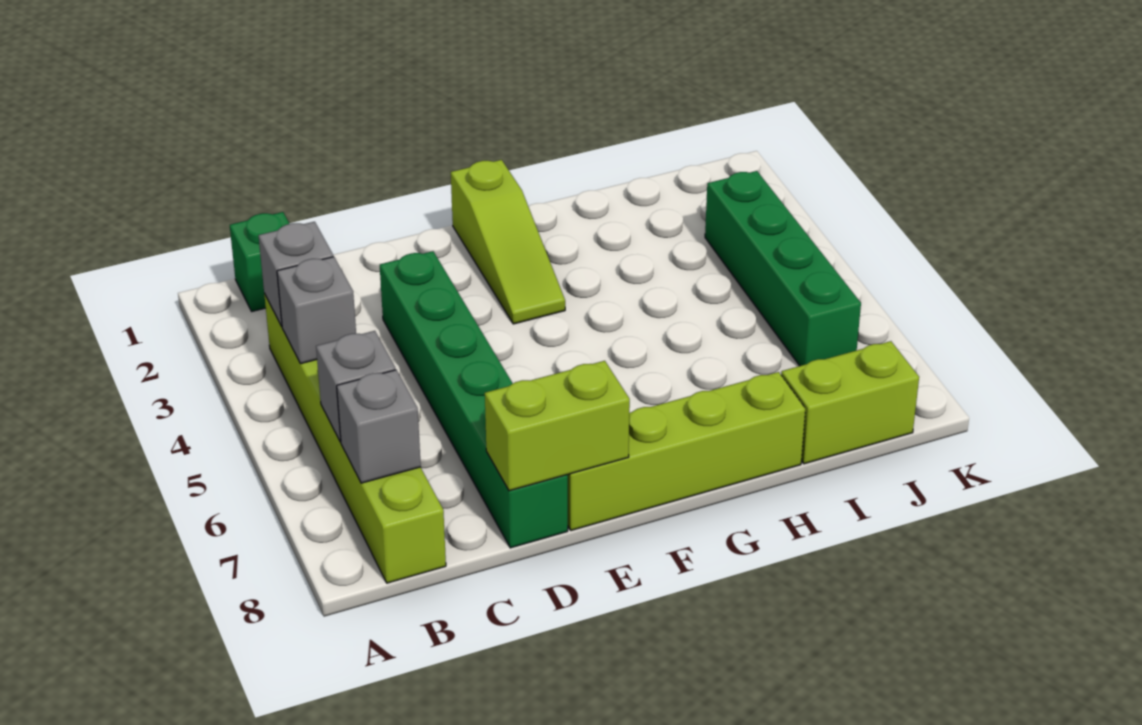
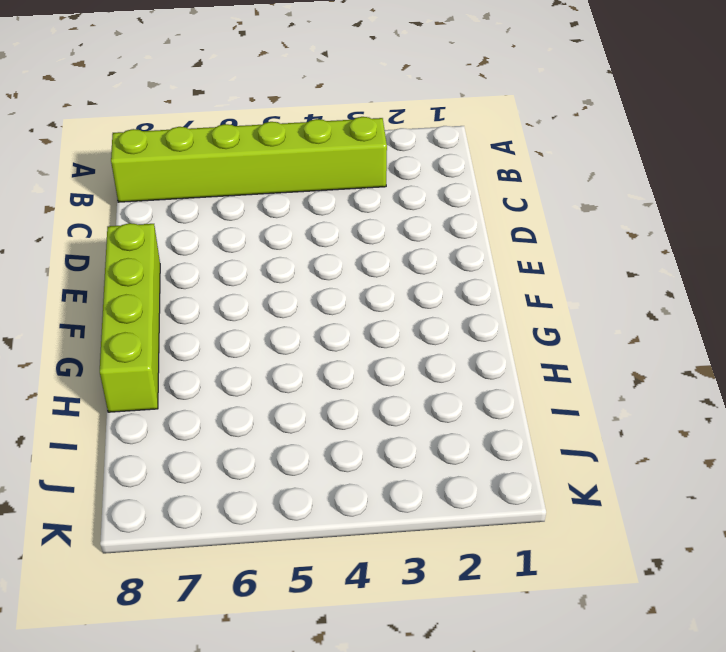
none -> green 1x1 brick [230,212,289,311]
none -> green 1x6 brick [380,251,568,548]
none -> lime 1x3 slope [451,160,565,324]

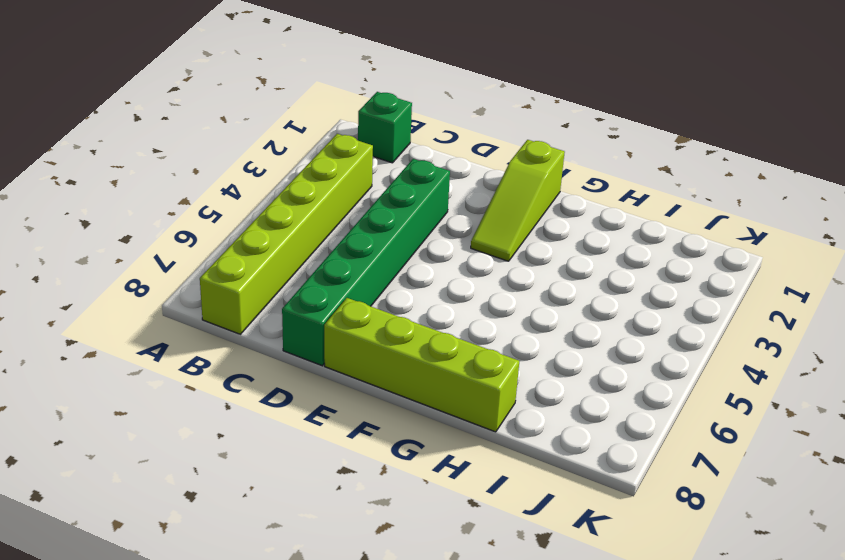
none -> lime 1x2 brick [781,341,919,464]
none -> green 1x4 brick [705,171,861,366]
none -> grey 1x1 brick [259,222,333,327]

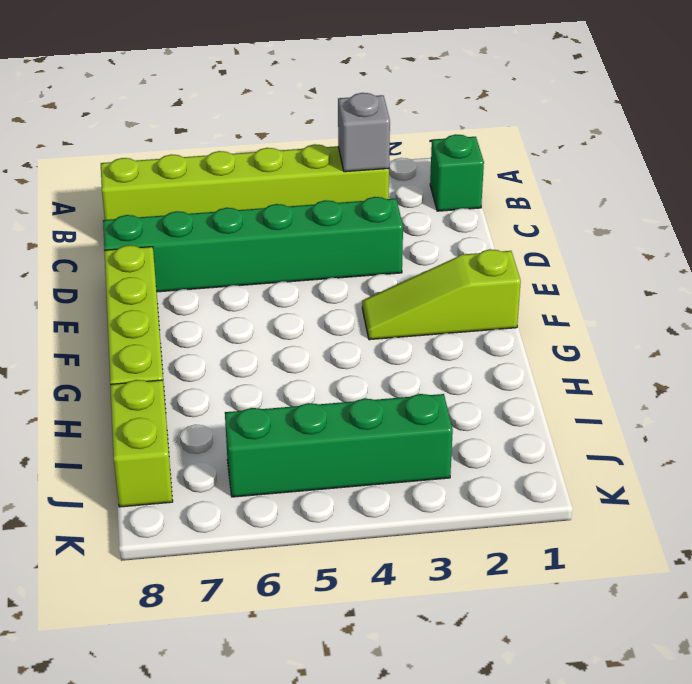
none -> grey 1x1 brick [277,257,356,364]
none -> grey 1x1 brick [316,331,396,442]
none -> grey 1x1 brick [337,370,421,483]

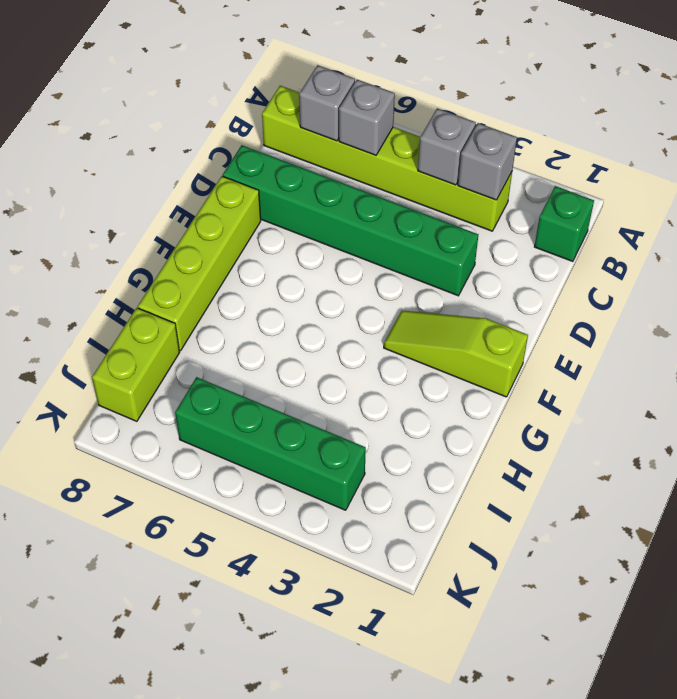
none -> lime 1x2 brick [485,361,630,491]

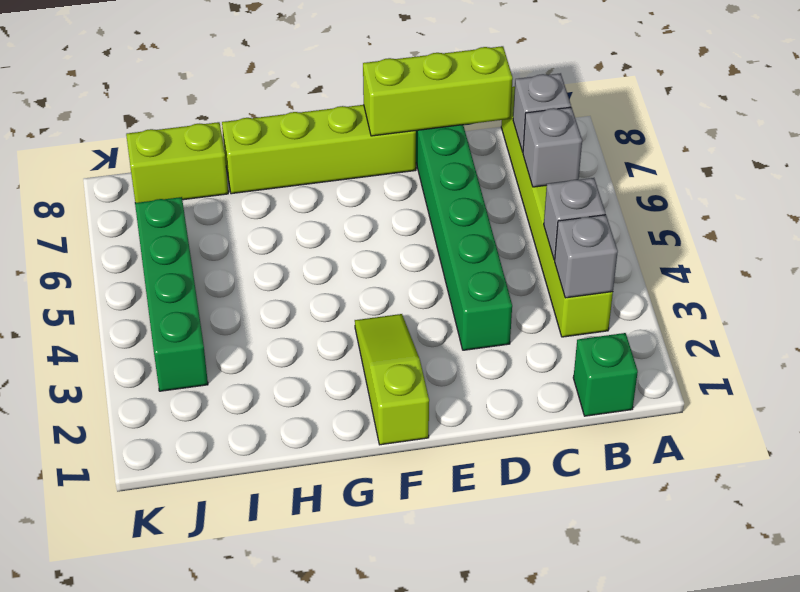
lime 1x3 brick [363,46,513,136] -> lime 1x2 brick [485,361,630,491]

